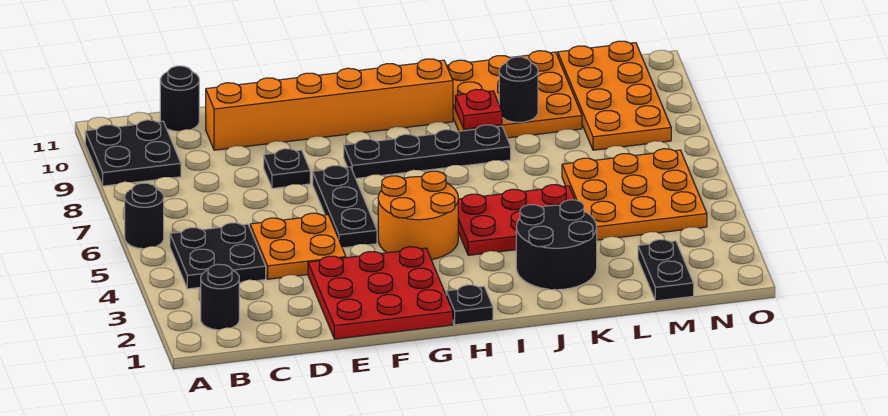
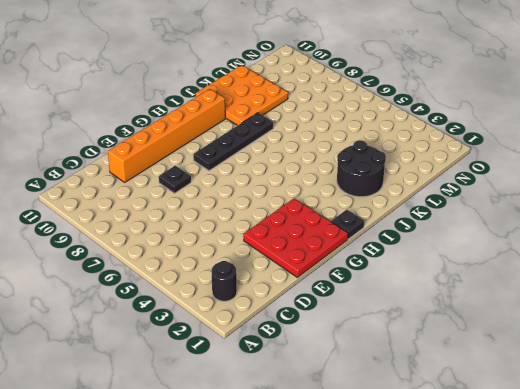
none -> black 1x1 round brick [125,183,164,249]
none -> black 2x2 plate [85,120,181,186]
none -> black 2x2 plate [170,223,266,289]

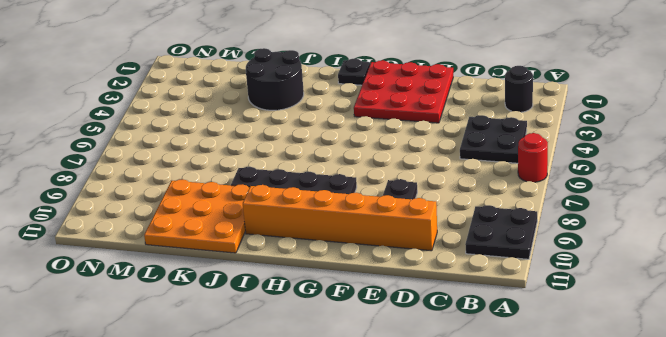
red 1x1 round brick [518,133,548,182] -> black 1x1 round brick [125,183,164,249]
none -> black 1x1 round brick [160,66,199,131]
none -> orange 2x2 plate [250,213,346,279]
none -> black 1x3 plate [313,166,377,248]

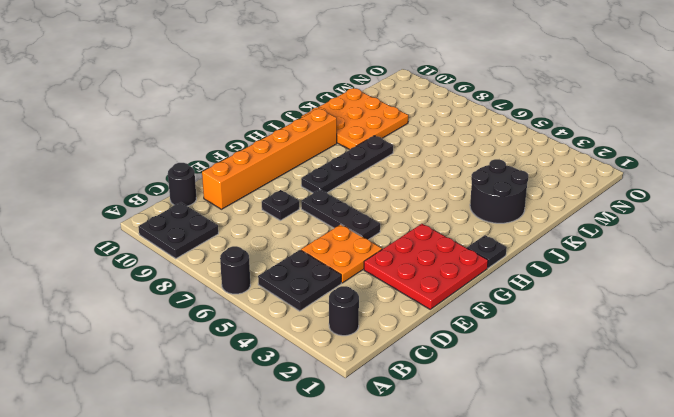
none -> orange 2x2 round brick [378,171,458,260]
none -> red 2x3 plate [458,185,575,255]
none -> orange 3x3 plate [562,149,707,240]

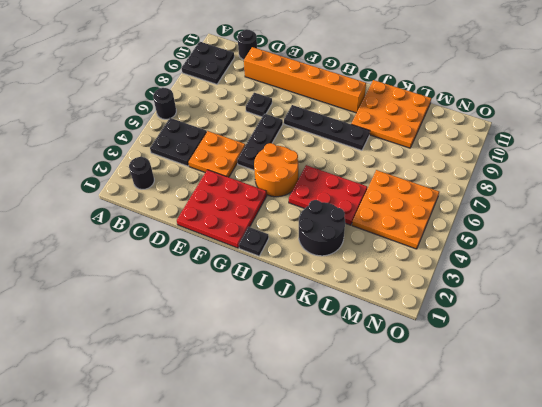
none -> black 1x2 plate [638,240,694,301]
none -> orange 2x4 plate [558,41,671,150]
none -> red 1x1 plate [455,89,502,129]

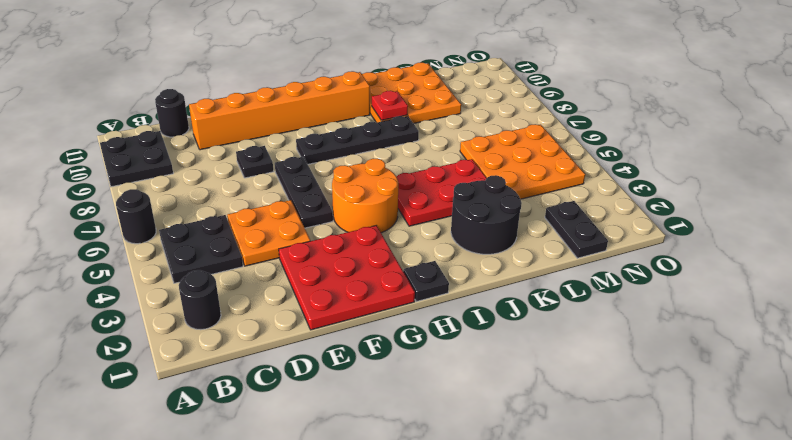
none -> orange 2x4 plate [558,41,671,150]
none -> black 1x1 round brick [499,57,538,122]

